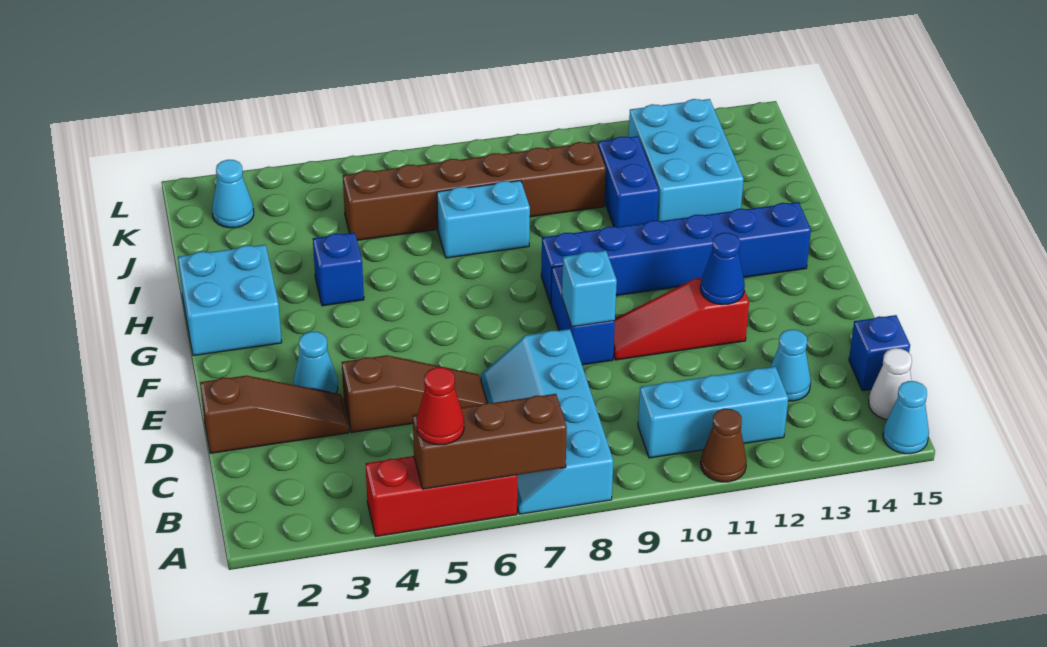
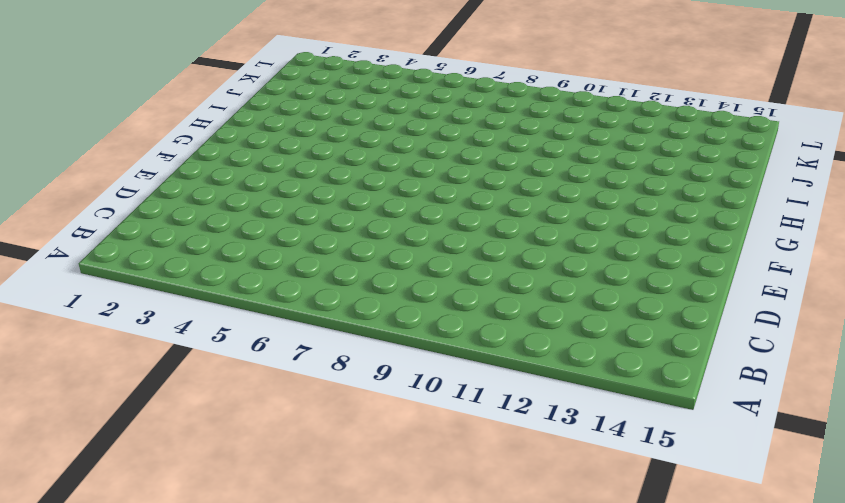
none -> red 1x3 brick [366,456,517,537]
none -> cyan 2x4 slope [481,329,613,514]
none -> brown 1x1 cone [701,409,747,482]

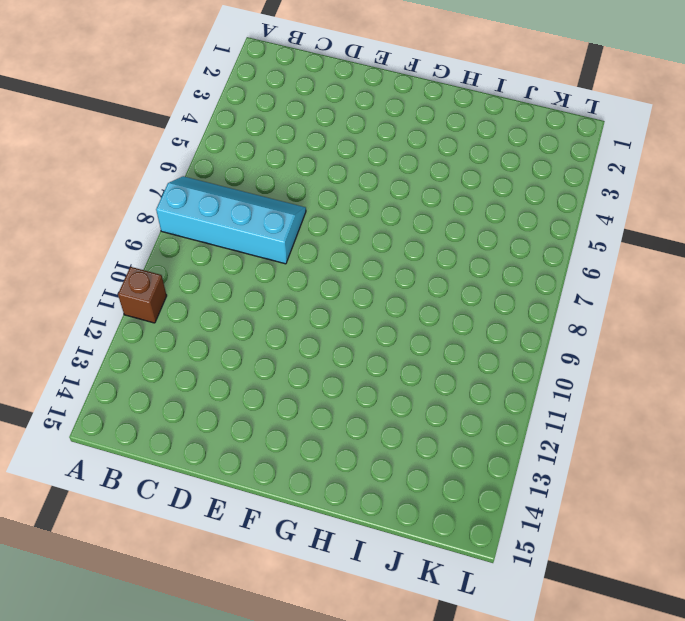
brown 1x1 brick [118,267,167,323] -> brown 1x1 cone [701,409,747,482]
none -> red 1x3 brick [366,456,517,537]
none -> cyan 1x1 cone [883,381,929,454]
none -> cyan 1x3 brick [638,367,788,458]

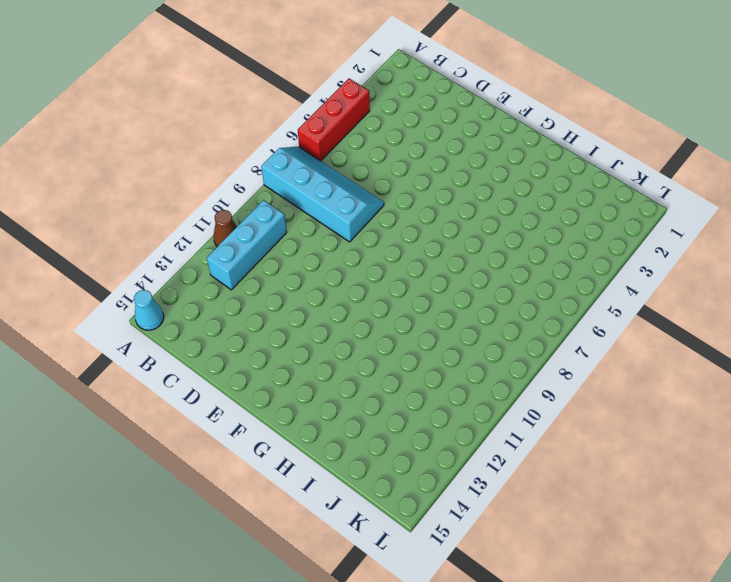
none -> white 1x1 cone [869,348,912,420]
none -> cyan 1x1 cone [771,330,811,401]
none -> blue 1x1 brick [849,315,910,391]

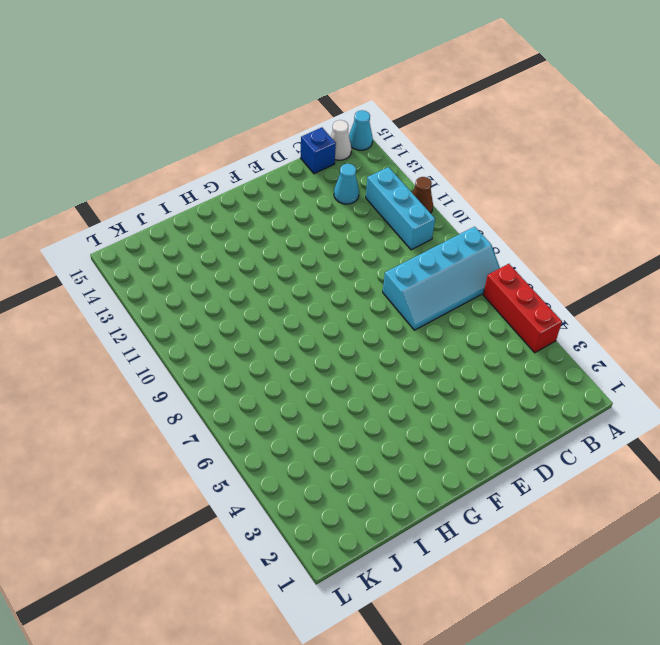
none -> brown 1x3 slope [200,376,349,453]
none -> brown 1x3 slope [342,355,487,433]
none -> cyan 1x1 cone [294,332,338,393]

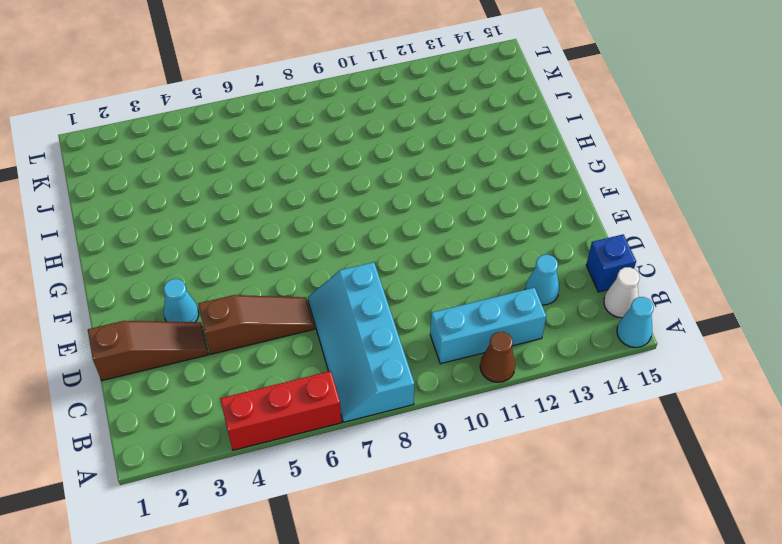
none -> blue 1x2 brick [551,266,615,365]
none -> red 1x3 slope [613,278,749,360]
none -> cyan 2x2 brick [178,245,282,356]

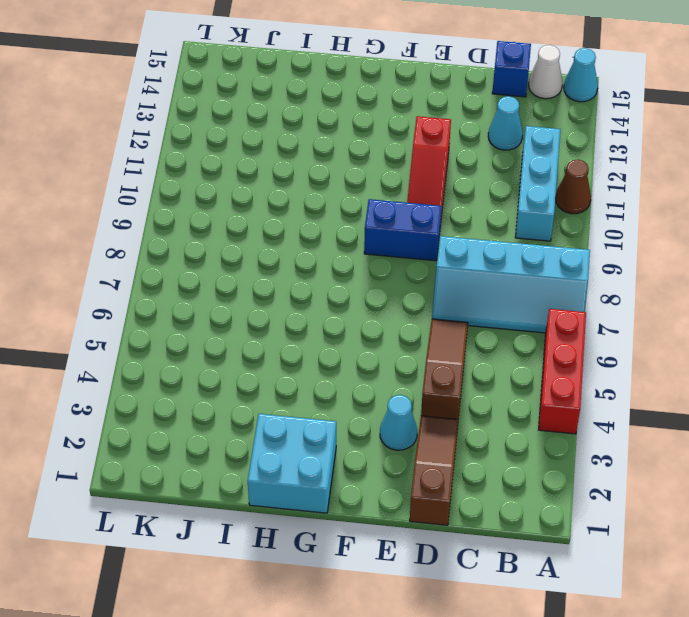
none -> blue 1x6 brick [541,202,811,304]
none -> blue 1x1 brick [313,233,364,306]
none -> cyan 1x2 brick [437,181,530,258]

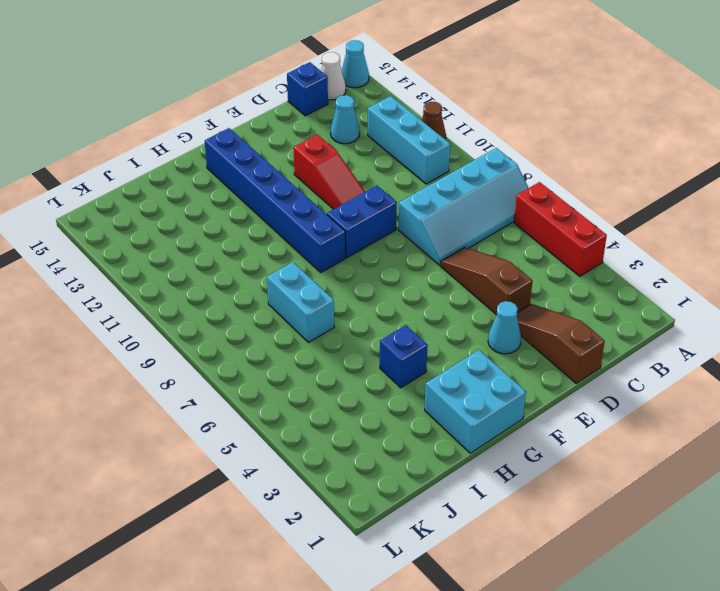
none -> blue 1x2 brick [598,136,659,227]
none -> cyan 2x3 brick [628,99,744,221]
none -> brown 1x6 brick [343,142,606,240]

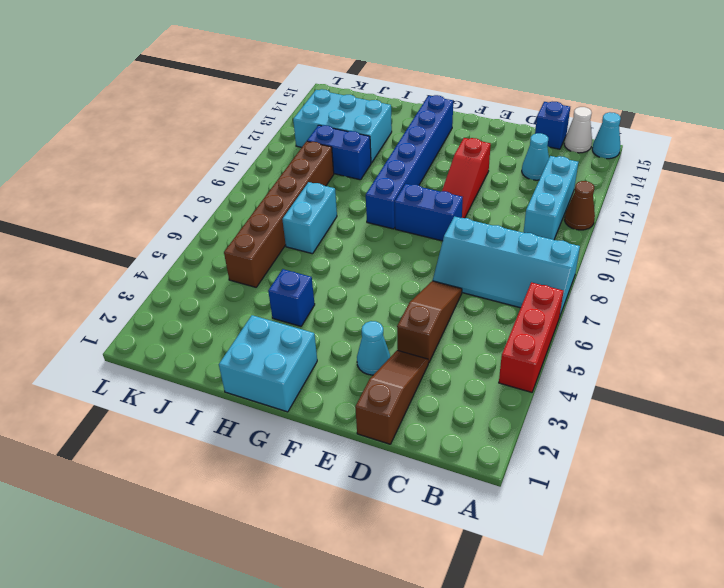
none -> cyan 1x1 cone [212,160,254,228]
none -> brown 1x3 brick [413,394,567,489]
none -> cyan 1x1 brick [562,251,617,327]

